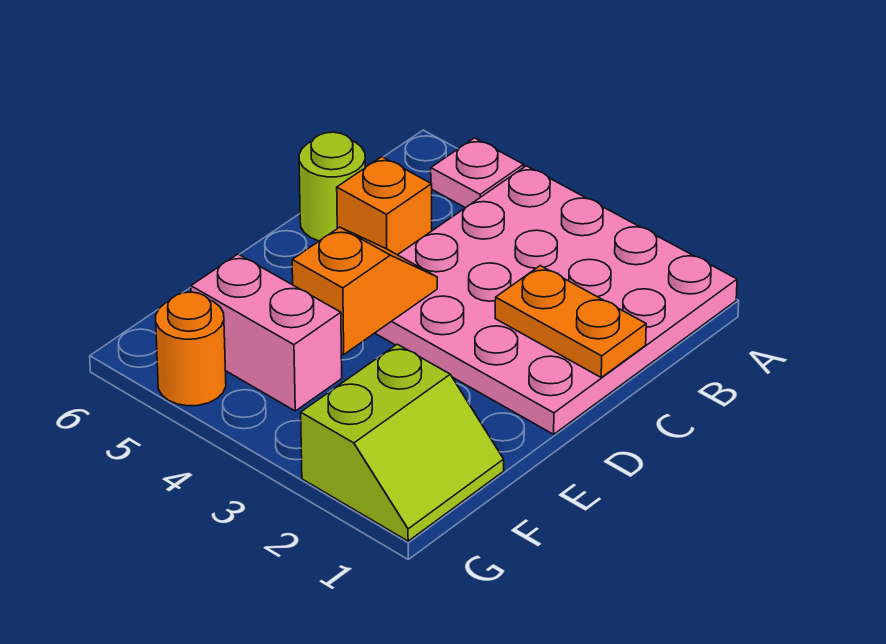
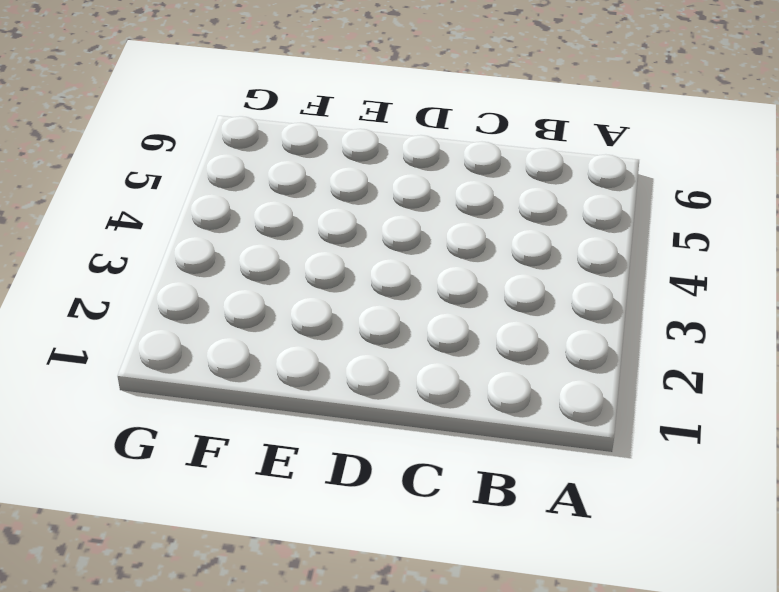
none -> pink 4x4 plate [375,166,737,434]
none -> pink 1x1 plate [431,138,524,208]

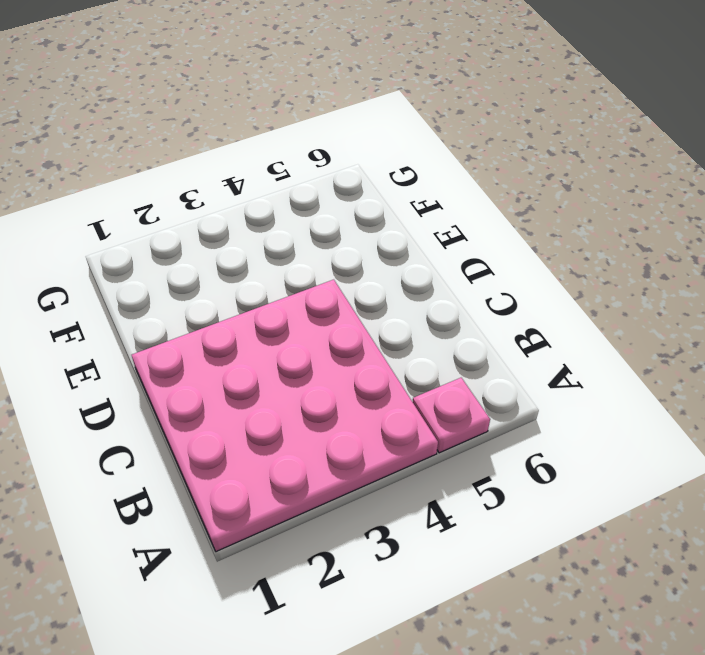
none -> orange 1x1 brick [337,157,432,255]
none -> lime 1x1 round brick [299,132,365,241]

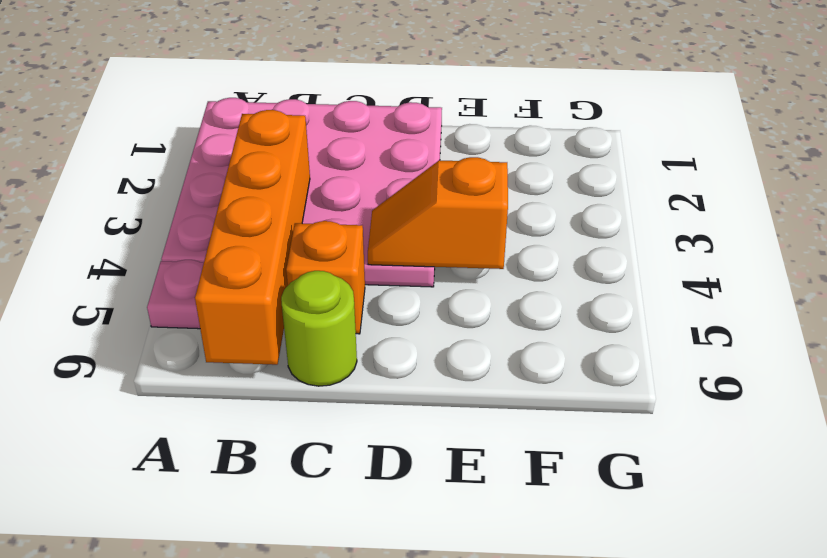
orange 1x4 brick [195,110,310,365] -> none
none -> lime 2x2 slope [301,344,504,541]
none -> pink 1x2 brick [191,254,342,411]

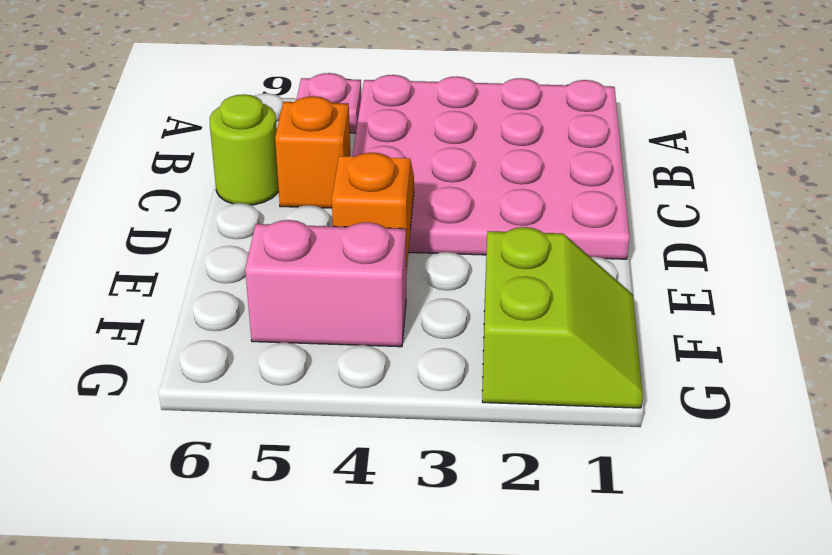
none -> orange 1x1 round brick [156,292,226,406]
none -> orange 1x2 plate [495,266,646,377]

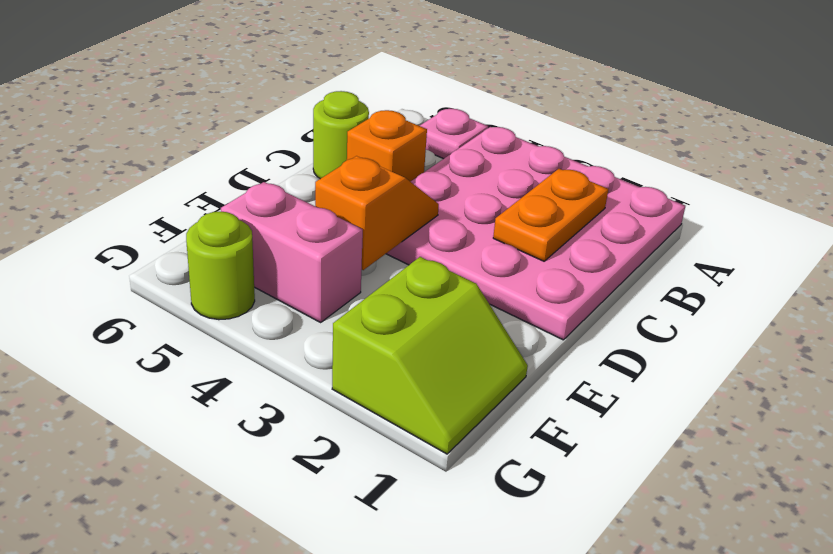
orange 1x2 plate [493,169,608,261] -> orange 1x2 plate turned to [495,266,646,377]
lime 1x1 round brick [186,212,255,320] -> orange 1x1 round brick [156,292,226,406]

